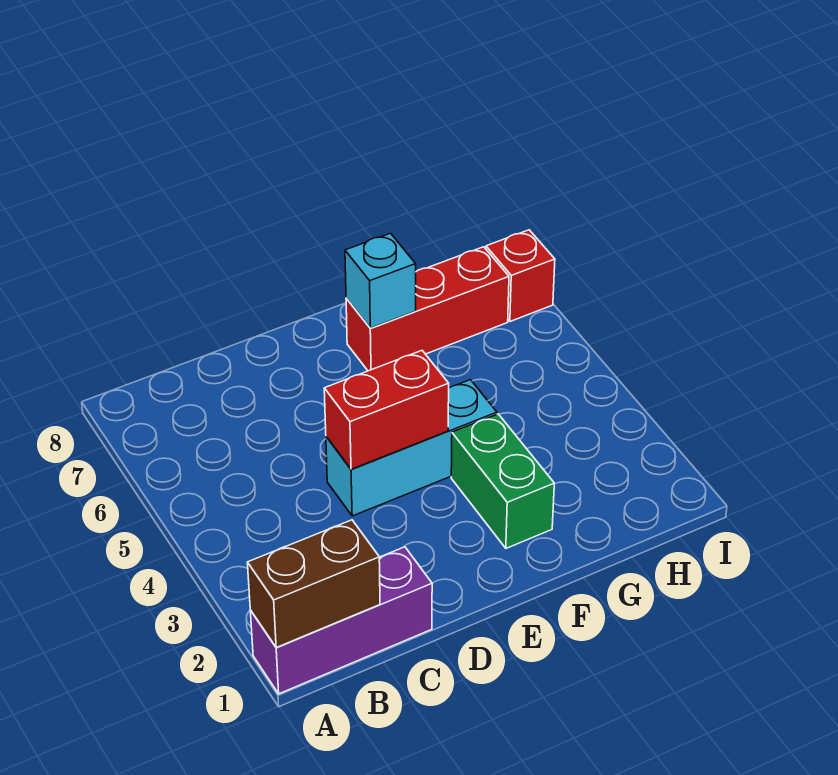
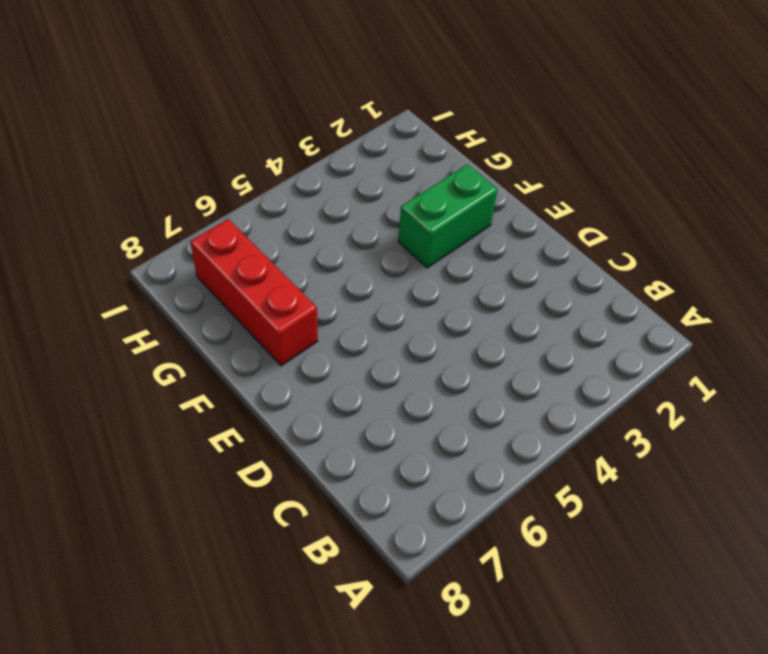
none -> purple 1x3 brick [250,547,432,694]
none -> cyan 1x3 brick [326,380,497,516]

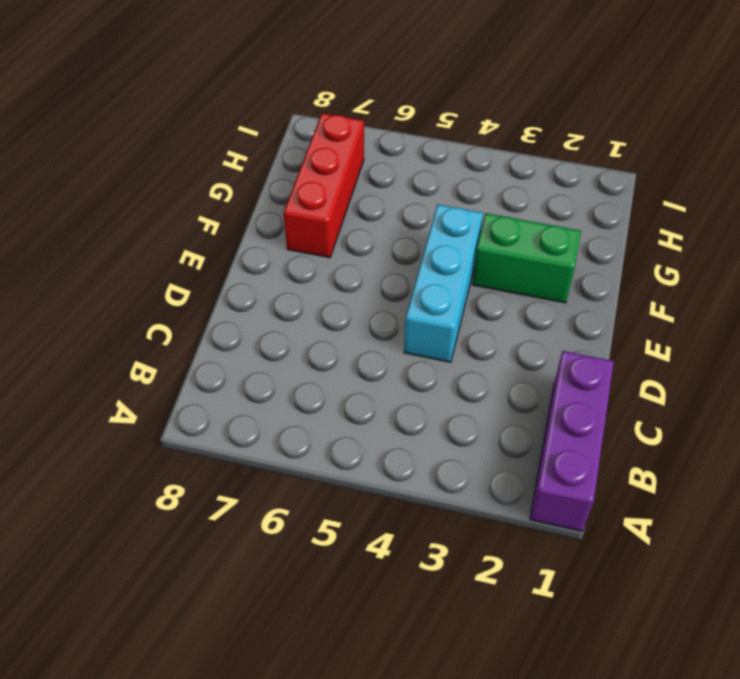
none -> red 1x1 brick [486,230,555,321]
none -> brown 1x2 brick [247,520,380,647]

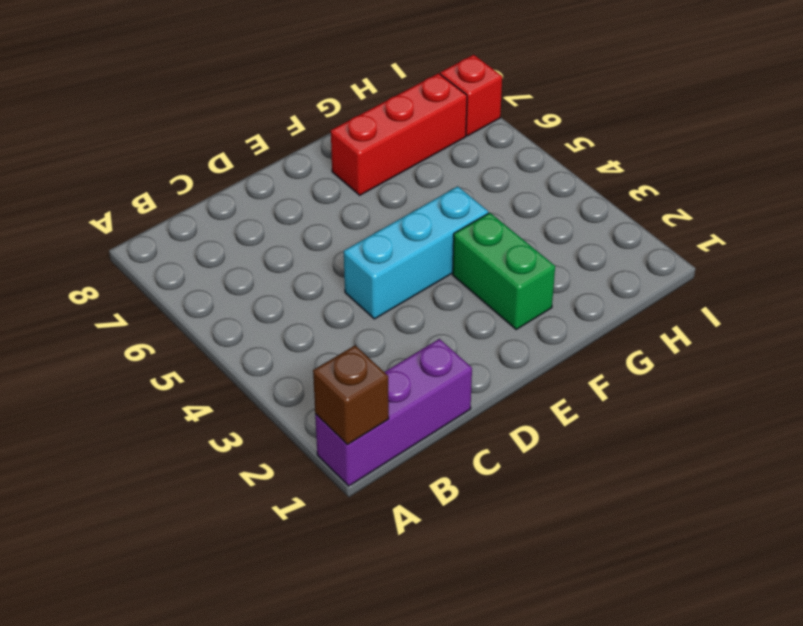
brown 1x1 brick [313,346,389,445] -> brown 1x2 brick [247,520,380,647]
none -> red 1x2 brick [324,351,449,469]
none -> cyan 1x1 brick [345,233,416,328]

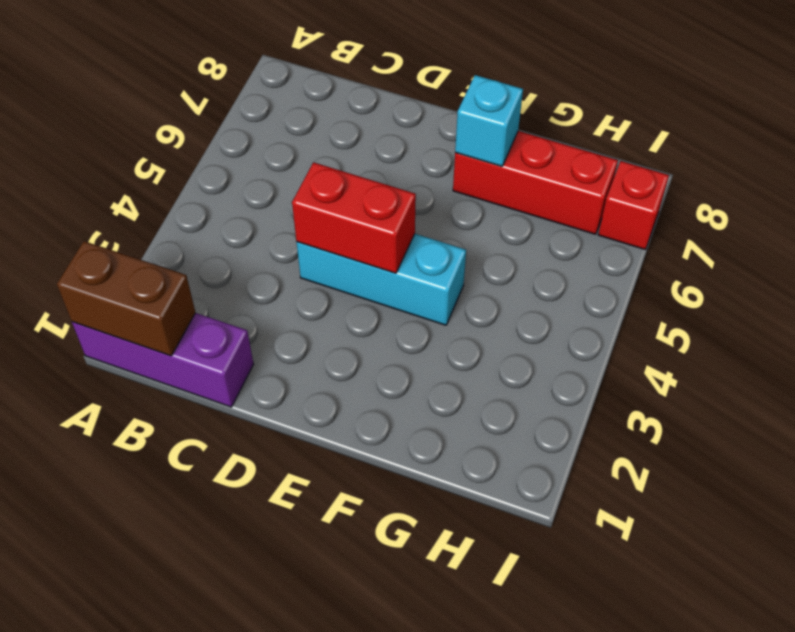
none -> green 1x2 brick [451,414,554,548]

